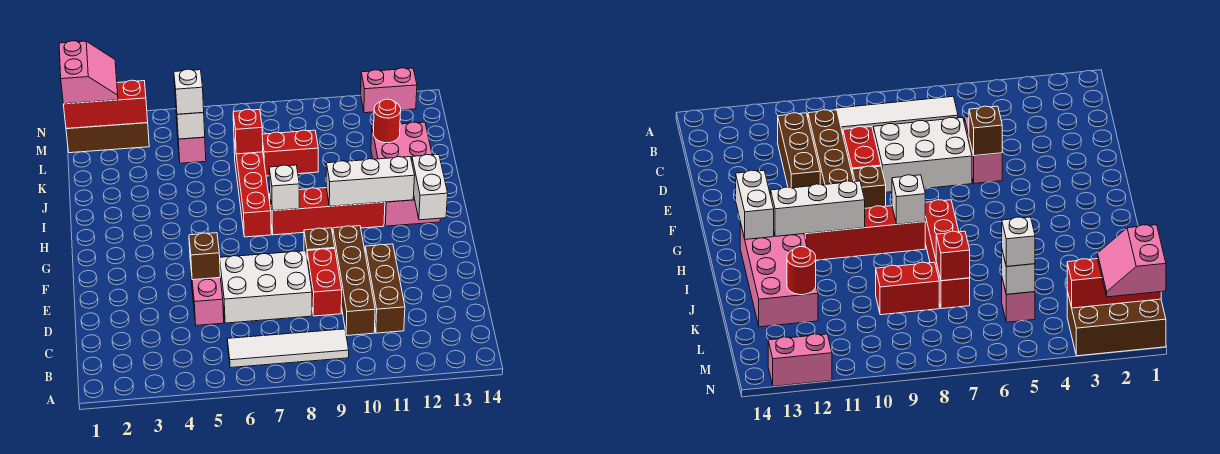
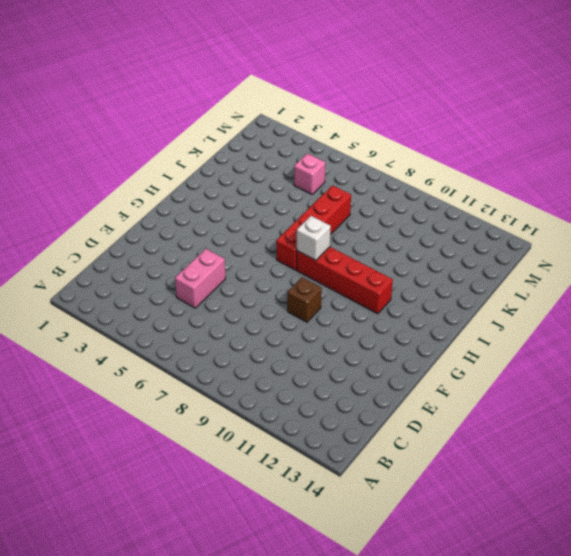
none -> white 1x4 tile [227,329,349,368]
none -> brown 1x4 brick [333,226,375,336]
none -> brown 1x3 brick [365,244,405,333]

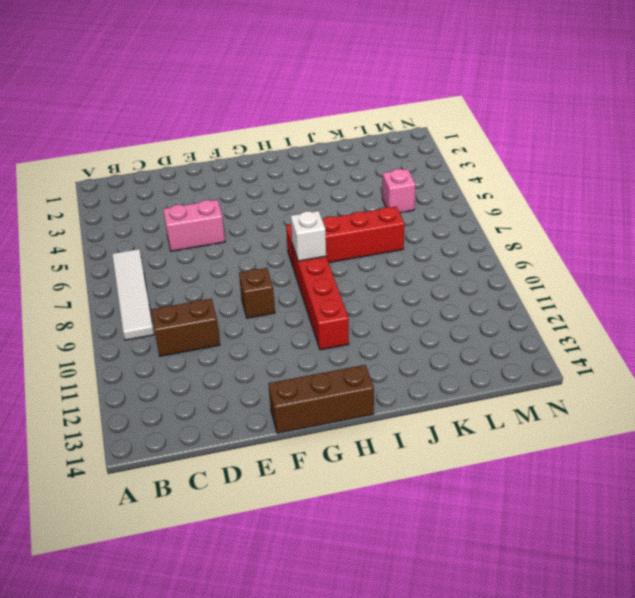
brown 1x2 brick [151,299,220,356] -> brown 1x4 brick [333,226,375,336]
brown 1x3 brick [268,365,374,433] -> brown 1x3 brick moved to [365,244,405,333]
none -> white 2x3 brick [220,251,312,323]
none -> red 1x2 brick [307,249,342,316]
none -> pink 2x4 brick [371,122,440,226]

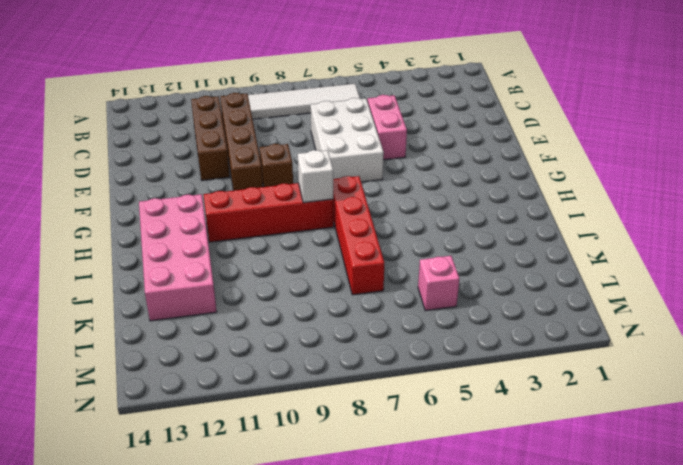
white 2x3 brick [310,98,384,182] -> white 2x3 brick turned to [220,251,312,323]
none -> red 1x2 brick [307,249,342,316]
none -> red 1x2 brick [262,130,318,176]
none -> brown 2x3 brick [66,123,149,153]

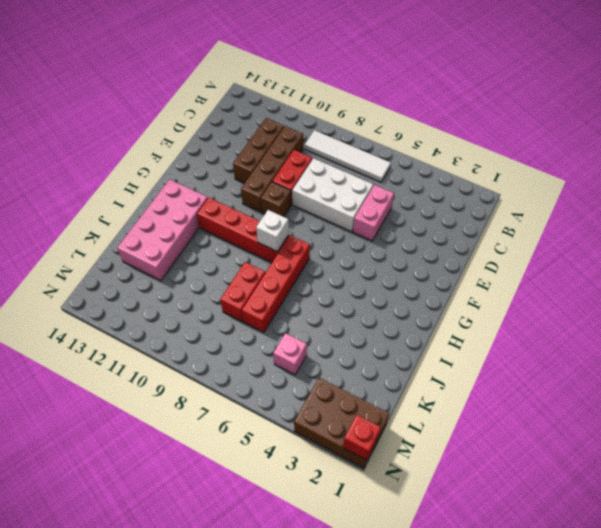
red 1x2 brick [220,262,265,322] -> red 1x2 brick turned to [262,130,318,176]
red 1x1 brick [343,415,381,460] -> red 1x1 brick moved to [233,109,263,154]
none -> pink 1x2 brick [361,68,417,113]
none -> brown 1x1 brick [189,233,220,280]
none -> white 1x2 brick [412,154,448,220]

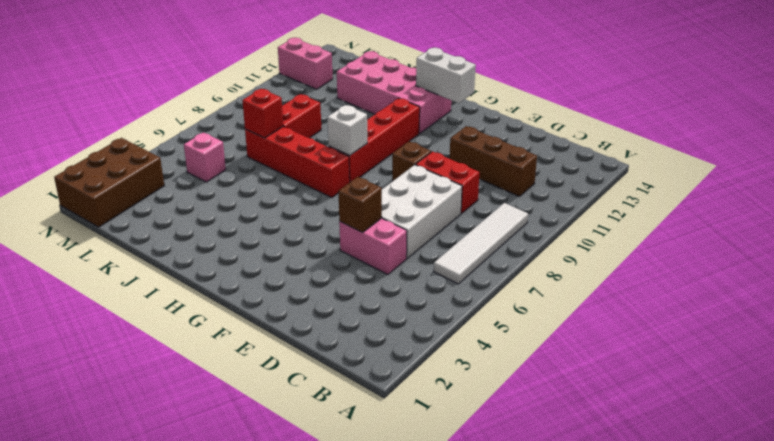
pink 1x2 brick [278,38,333,89] -> pink 1x2 brick turned to [361,68,417,113]
none -> brown 1x4 brick [333,226,375,336]
none -> white 1x3 brick [326,157,415,206]
none -> red 1x1 round brick [373,99,401,143]

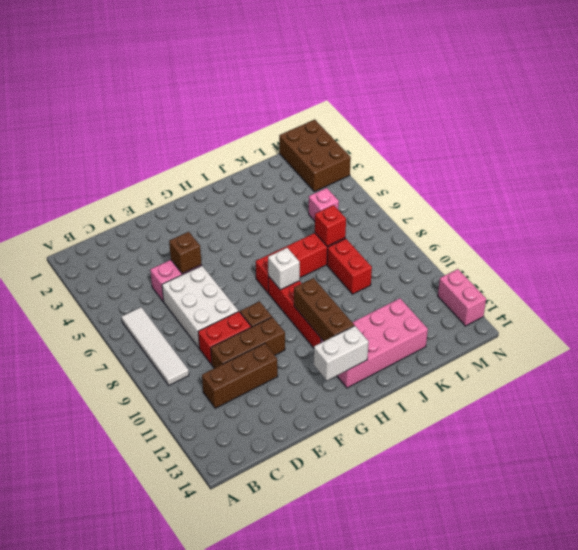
brown 1x3 brick [211,317,285,368] -> brown 1x4 brick [333,226,375,336]
brown 1x3 brick [294,278,354,341] -> white 1x3 brick [326,157,415,206]
none -> red 1x1 round brick [373,99,401,143]
none -> white 1x1 brick [175,100,205,139]
none -> red 1x3 brick [63,80,148,129]

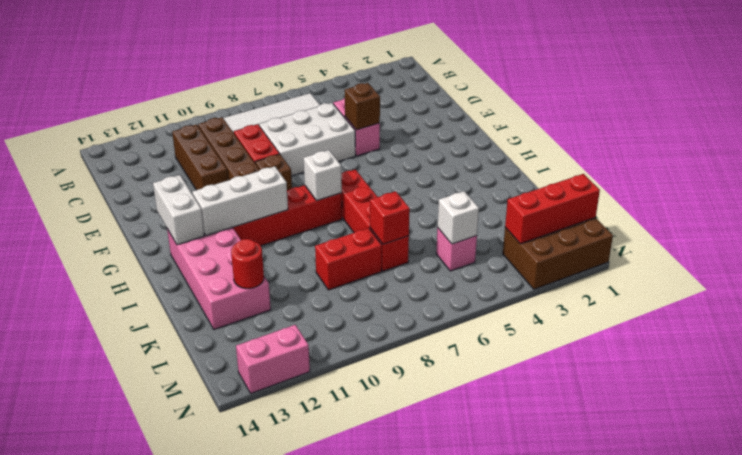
none -> white 1x1 brick [174,69,204,114]
none -> pink 2x2 slope [59,41,118,104]

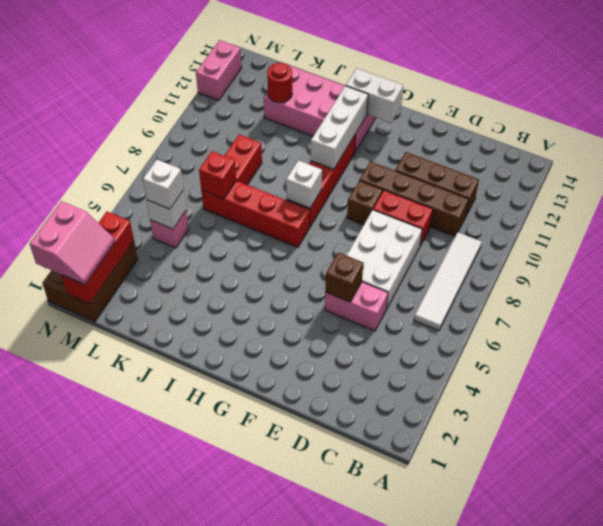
pink 2x2 slope [30,201,115,285] -> pink 2x2 slope turned to [59,41,118,104]

